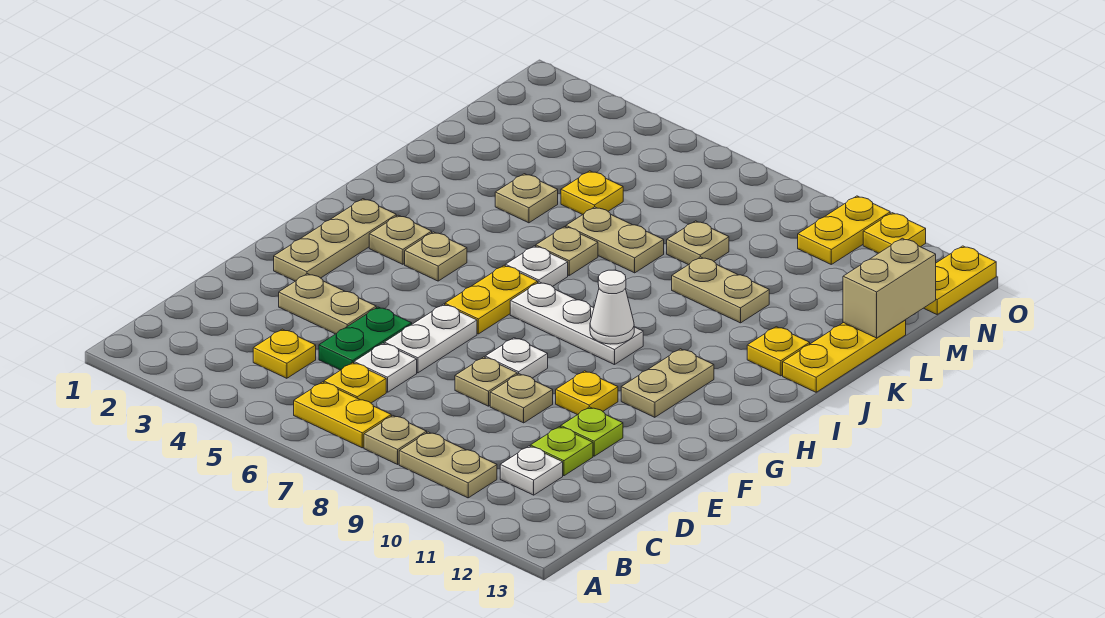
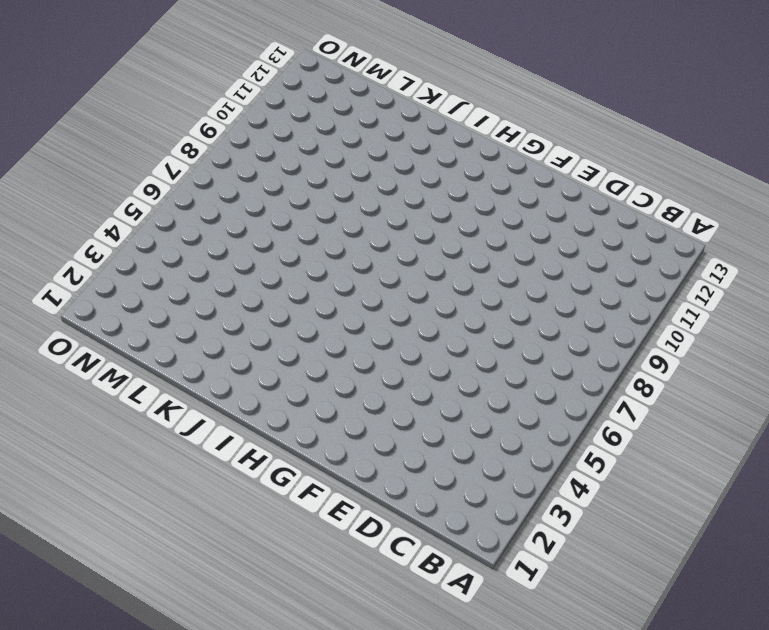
none -> yellow 1x2 plate [294,382,391,448]
none -> tan 1x1 plate [364,416,427,464]
none -> tan 1x2 plate [399,432,497,498]
none -> yellow 1x1 plate [253,329,316,378]

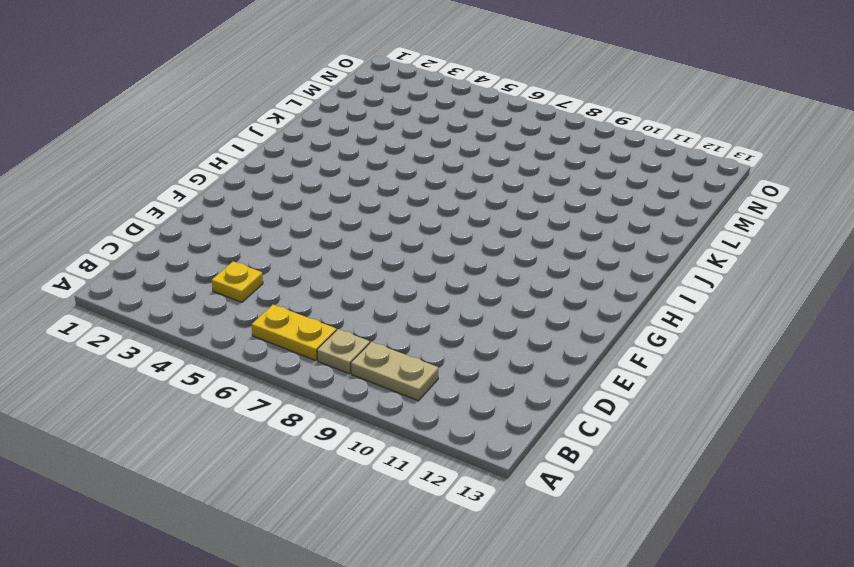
none -> yellow 1x1 plate [324,363,386,403]
none -> white 1x1 plate [500,446,563,495]
none -> green 1x2 plate [319,307,412,370]
none -> white 1x1 plate [354,343,417,392]

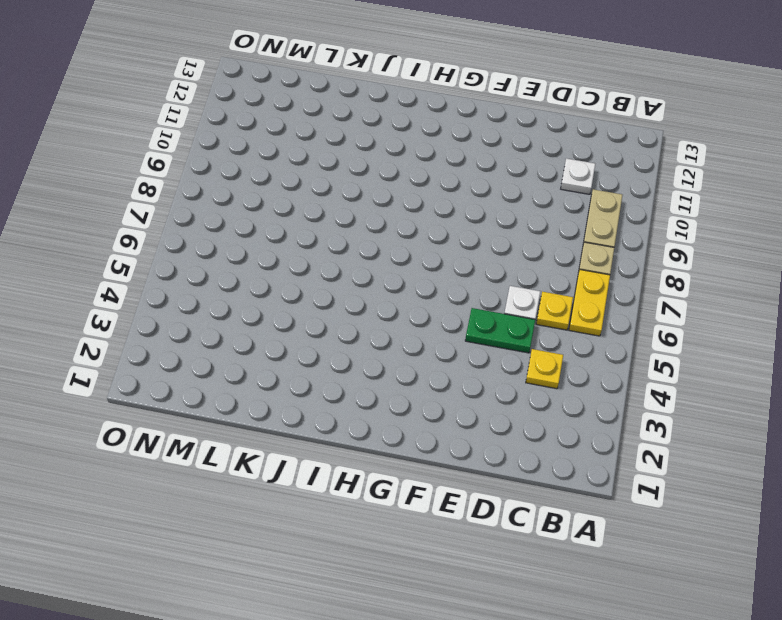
none -> lime 1x1 plate [530,427,593,476]
none -> tan 1x2 plate [279,274,376,334]
none -> white 1x2 plate [384,304,477,373]
none -> tan 1x1 plate [455,357,517,406]

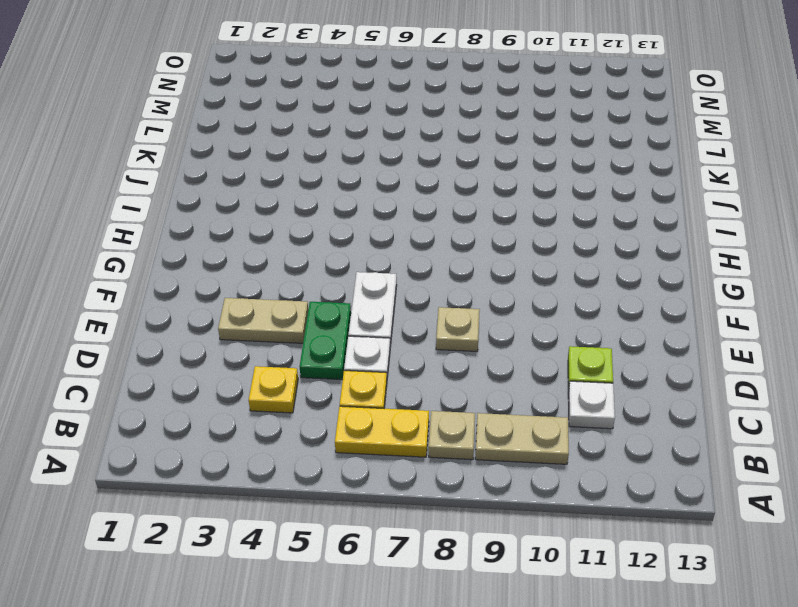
none -> tan 1x1 plate [490,374,553,423]
none -> lime 1x1 plate [561,407,623,456]
none -> tan 1x3 plate [274,199,396,281]
none -> white 1x1 plate [485,338,548,378]

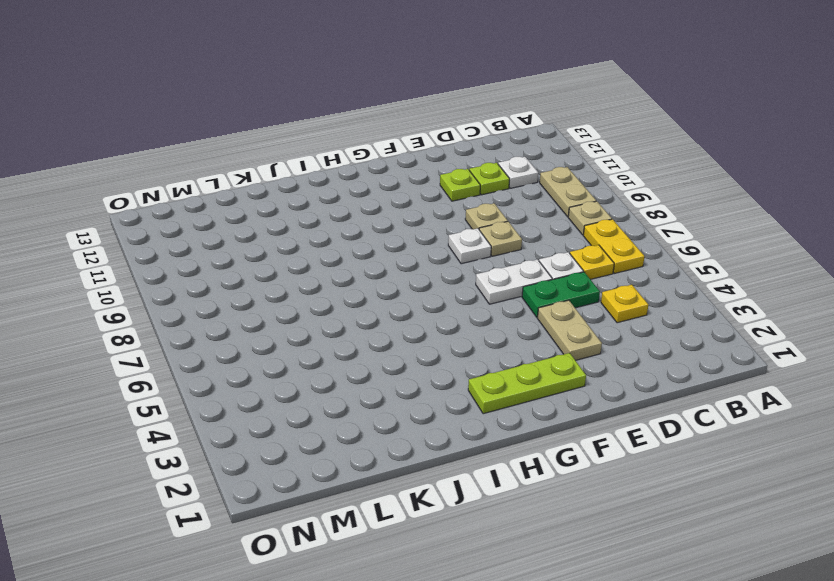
lime 1x3 plate [468,353,586,414] -> tan 1x3 plate [274,199,396,281]
none -> yellow 1x1 plate [556,371,618,415]
none -> yellow 1x2 plate [445,265,538,334]
none -> tan 1x2 plate [621,349,714,417]
none -> tan 1x1 plate [369,215,432,264]

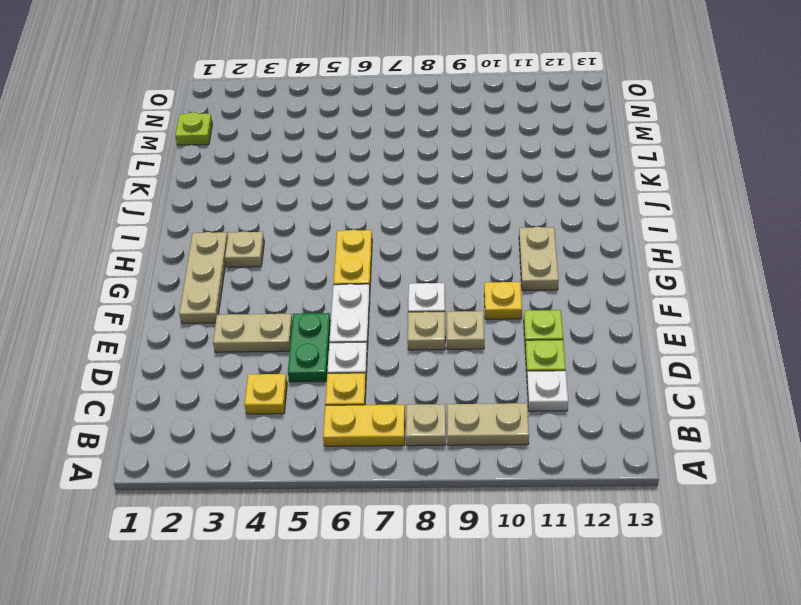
lime 1x1 plate [175,112,212,145] -> none
none -> tan 1x1 plate [405,232,467,281]
none -> white 1x3 plate [510,282,643,365]
none -> white 1x1 plate [505,246,568,287]
none -> tan 1x1 plate [536,227,598,275]

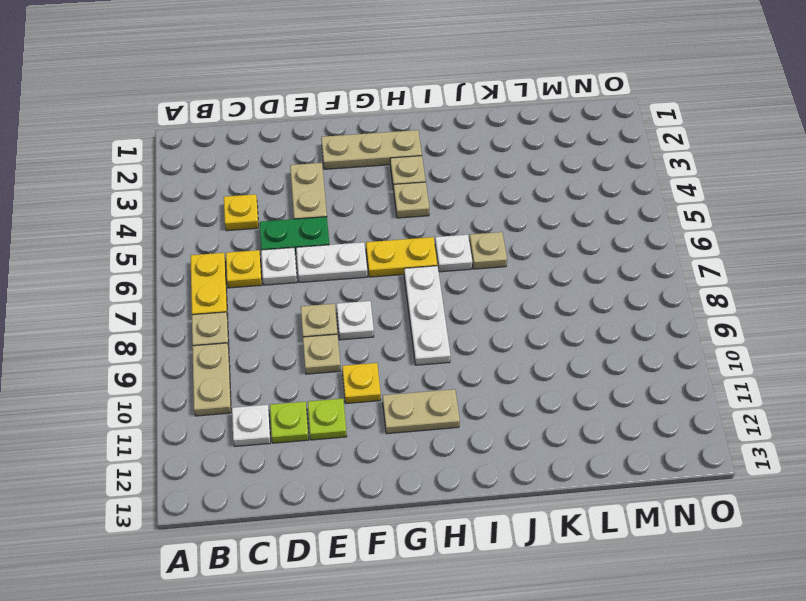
none -> yellow 1x1 plate [747,327,810,376]
none -> yellow 1x3 plate [783,320,906,392]
none -> tan 1x1 plate [495,174,558,223]
none -> tan 1x2 plate [566,207,664,273]

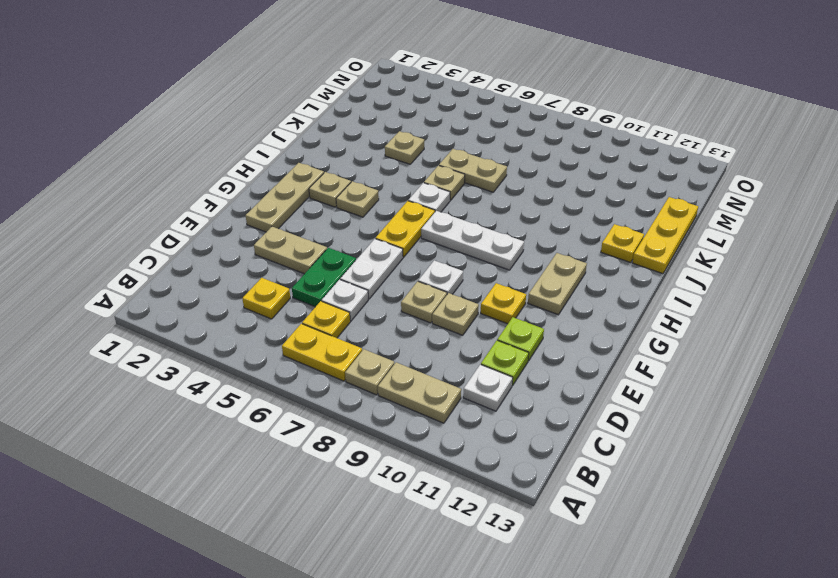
none -> tan 1x2 plate [672,257,769,323]
none -> yellow 1x1 plate [561,171,623,215]
none -> tan 1x1 plate [667,221,729,265]
none -> yellow 1x2 plate [798,196,890,264]

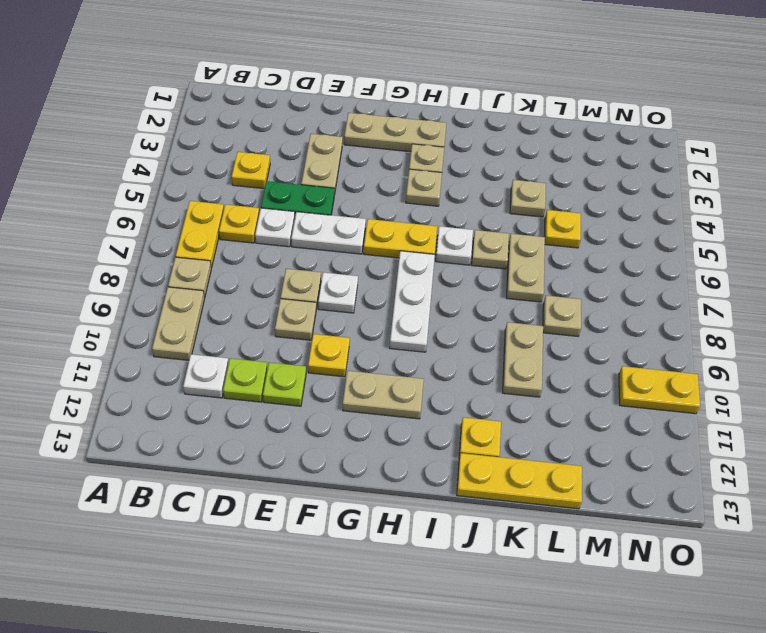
none -> yellow 1x2 plate [924,246,996,314]
none -> yellow 1x1 plate [863,213,926,253]
none -> white 1x1 cone [590,270,634,344]
none -> tan 1x2 brick [843,238,936,338]

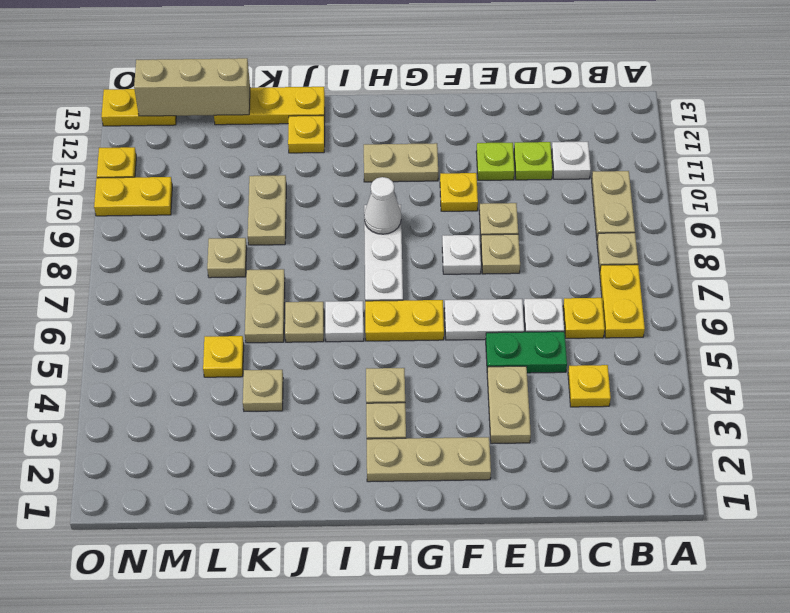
tan 1x3 brick [134,58,250,116] -> tan 1x2 brick [843,238,936,338]

